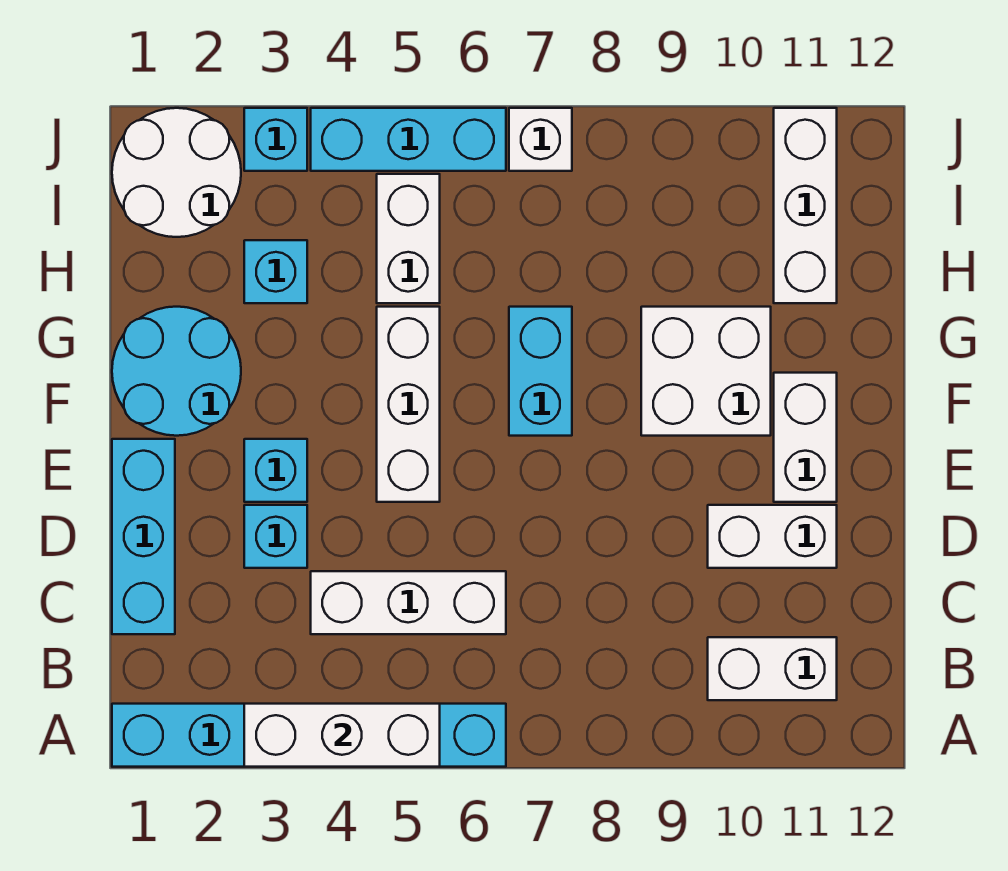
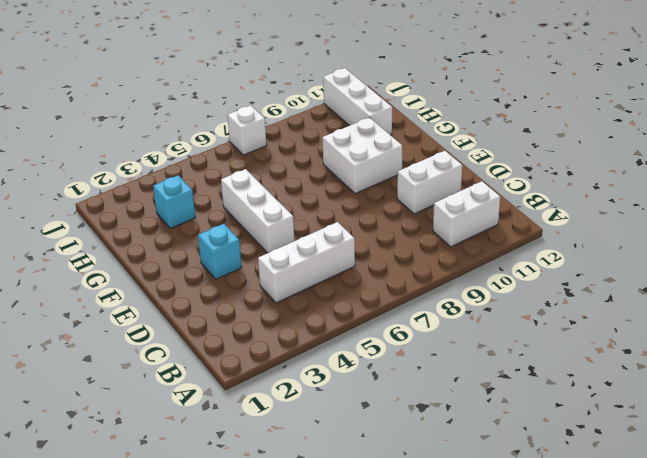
none -> cyan 1x6 brick [112,704,506,767]
none -> cyan 1x3 brick [112,439,175,634]
none -> cyan 1x1 brick [244,505,307,568]

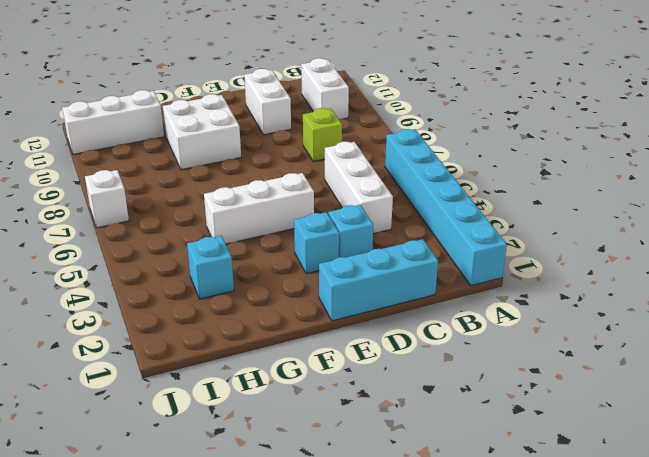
lime 1x1 brick [303,108,342,162] -> none
none -> white 1x2 brick [774,373,837,502]
none -> cyan 2x2 round brick [112,307,241,436]
none -> cyan 1x2 brick [509,307,572,436]

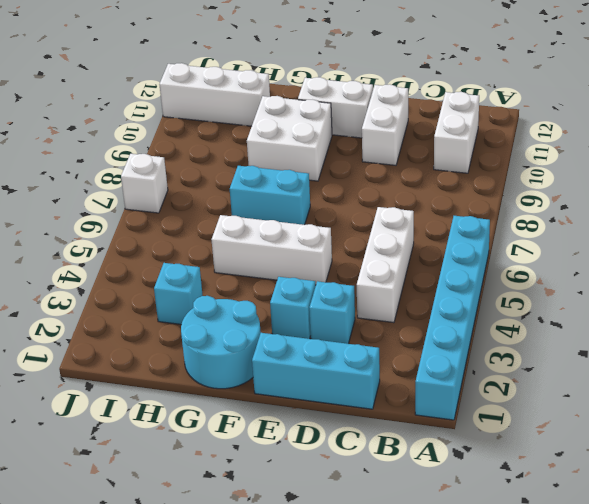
none -> white 1x2 brick [377,174,440,303]
none -> white 2x2 round brick [112,108,241,237]
none -> cyan 1x1 brick [244,108,307,171]

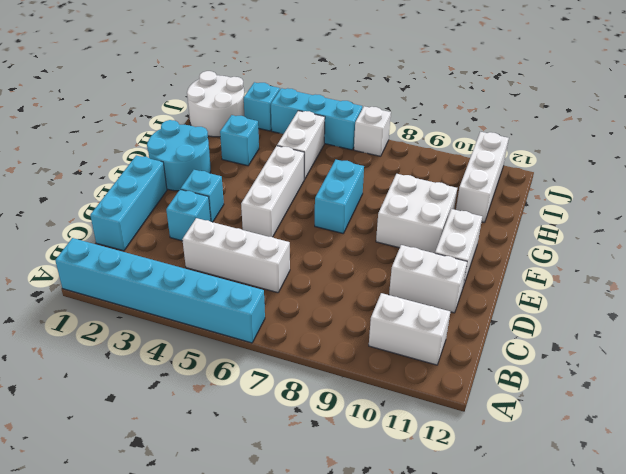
none -> white 1x3 brick [244,704,440,767]

